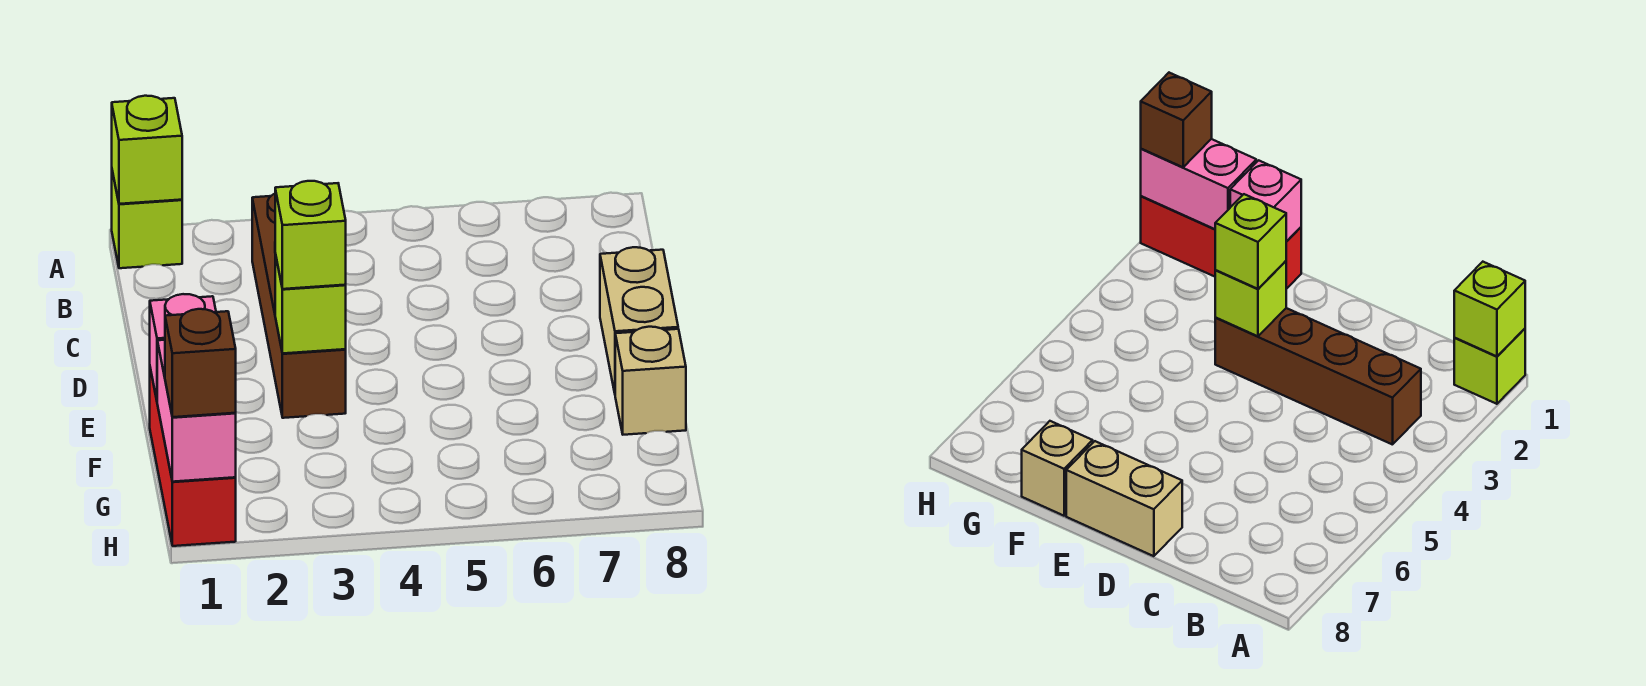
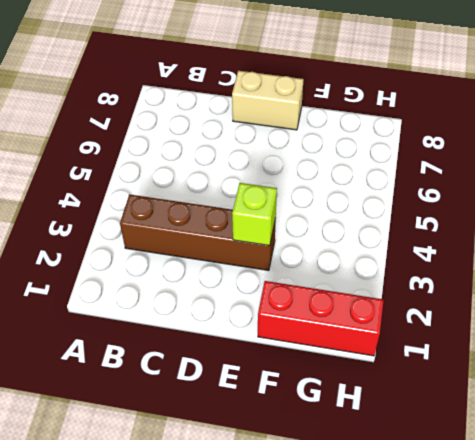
none -> lime 1x1 brick [112,171,182,268]
none -> tan 1x1 brick [615,327,686,435]

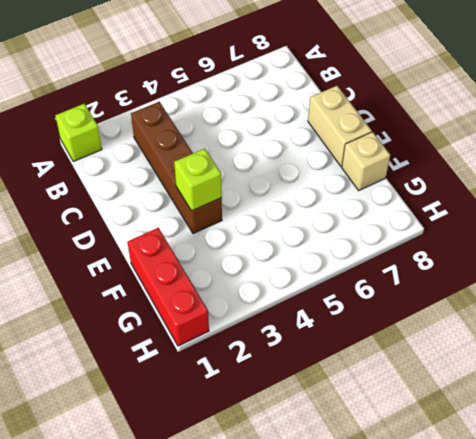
none -> lime 1x1 brick [112,96,182,204]
none -> pink 1x1 brick [150,294,216,400]

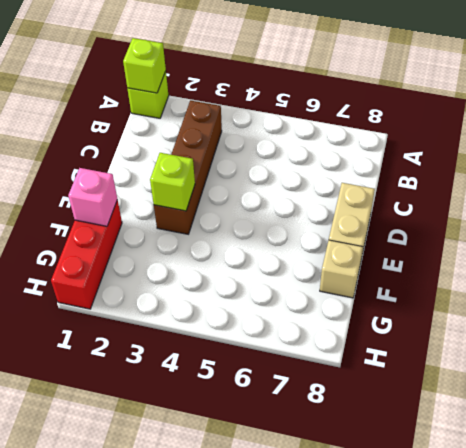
none -> pink 1x2 brick [157,340,236,482]
none -> lime 1x1 brick [275,181,346,289]

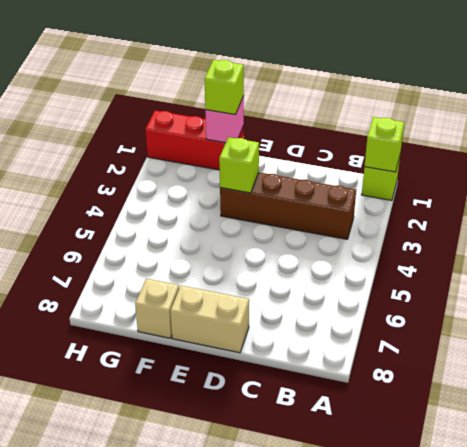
lime 1x1 brick [204,60,244,115] -> lime 1x1 brick moved to [275,181,346,289]
none -> pink 1x2 brick [157,340,236,482]
none -> brown 1x1 brick [165,309,236,417]

